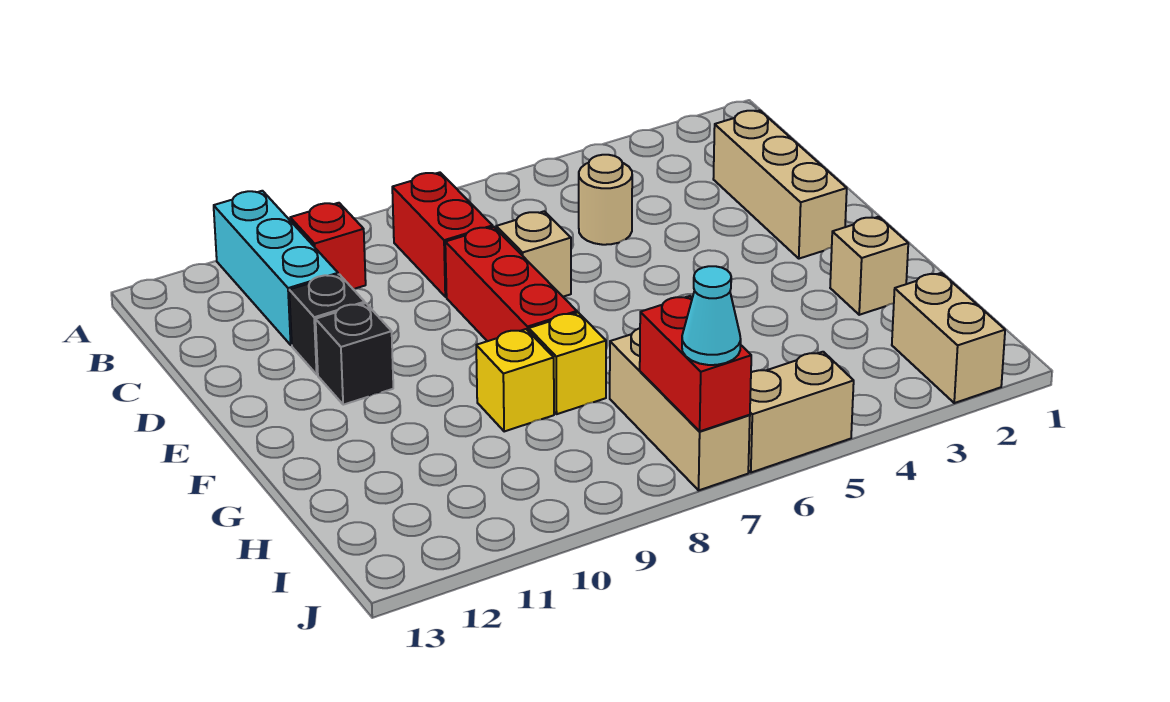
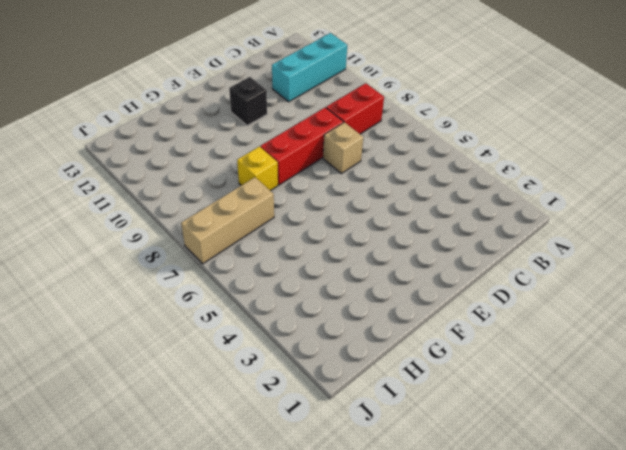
none -> red 1x1 brick [290,203,366,289]
none -> tan 1x3 brick [713,110,847,259]
none -> tan 1x1 round brick [579,155,632,245]

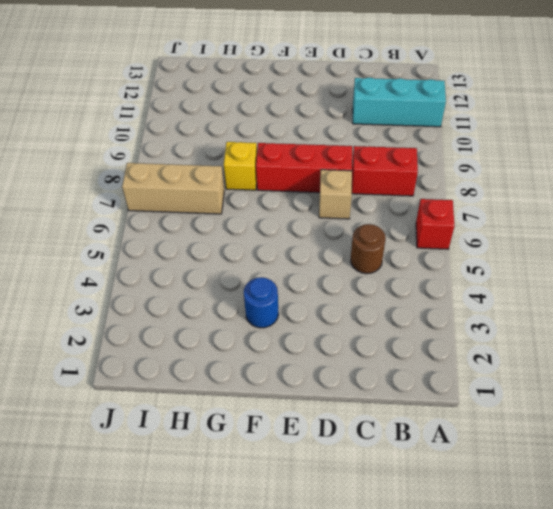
red 1x1 brick [416,199,455,249] -> red 1x1 brick moved to [290,203,366,289]
brown 1x1 round brick [351,224,386,274] -> tan 1x1 round brick [579,155,632,245]
blue 1x1 round brick [244,277,278,328] -> none
none -> tan 1x3 brick [713,110,847,259]
none -> black 1x1 brick [289,274,365,375]
none -> black 1x1 brick [316,303,393,405]

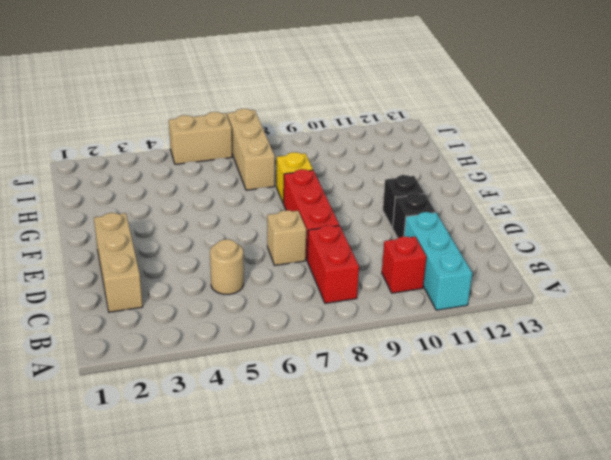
none -> tan 1x1 brick [830,217,908,315]
none -> yellow 1x1 brick [476,329,554,432]
none -> tan 1x2 brick [892,273,1005,403]

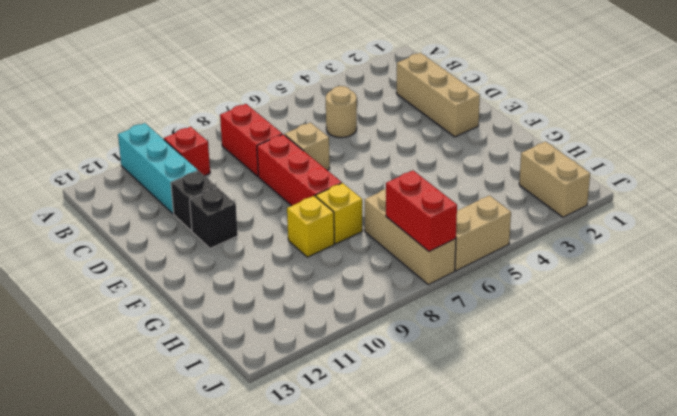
none -> tan 1x1 brick [830,217,908,315]
none -> cyan 1x1 cone [682,266,741,365]

